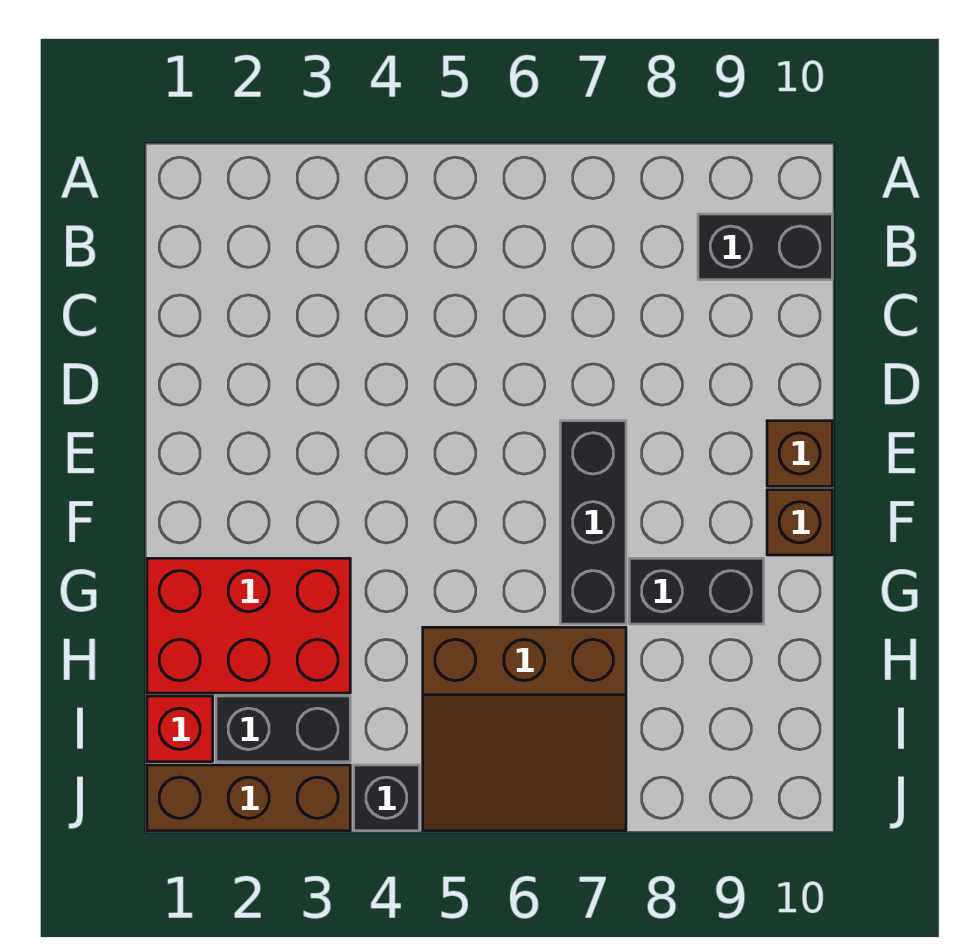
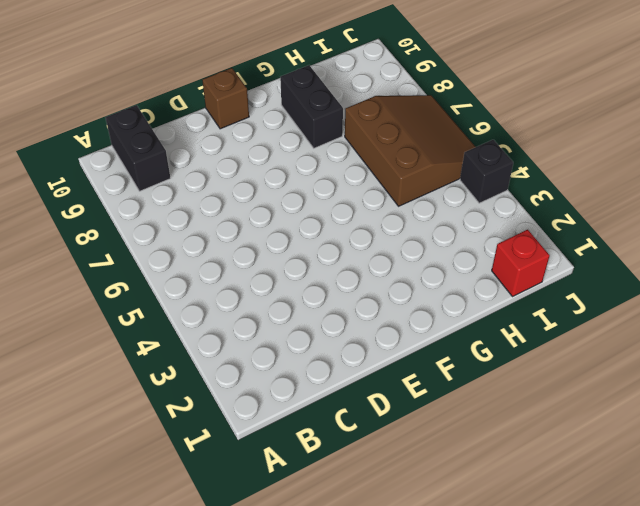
none -> black 1x3 brick [560,421,626,624]
none -> brown 1x1 brick [767,490,832,555]

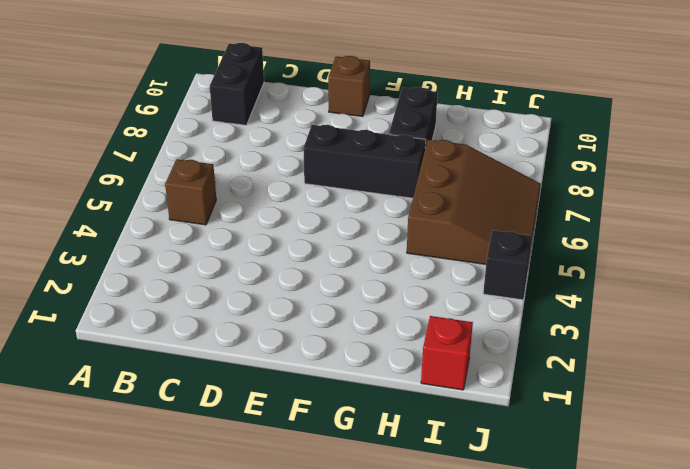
brown 1x1 brick [165,159,216,225] -> brown 1x1 brick moved to [767,490,832,555]
none -> red 2x3 brick [147,558,350,693]
none -> black 1x2 brick [216,696,350,762]

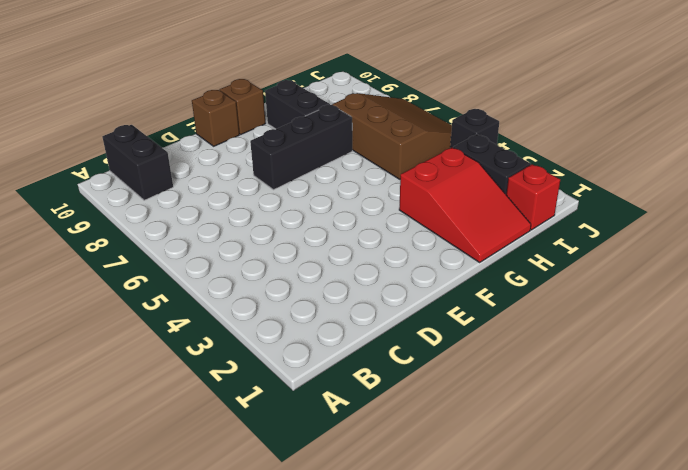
red 2x3 slope [399,148,531,262] -> red 2x3 brick [147,558,350,693]
none -> brown 1x3 brick [147,765,350,831]

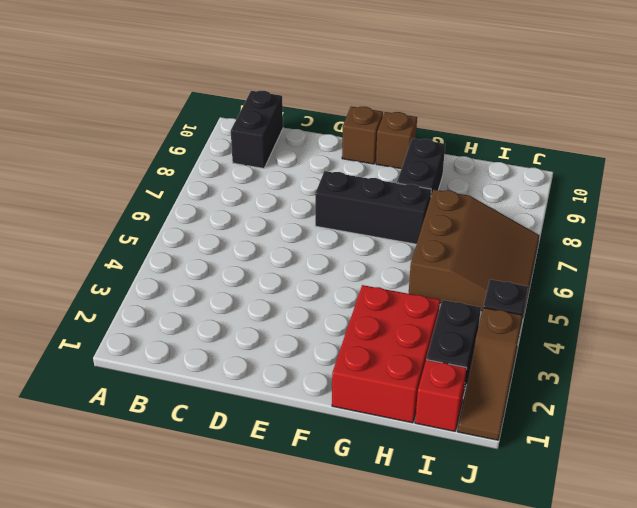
brown 1x3 slope [458,308,522,440] -> brown 1x3 brick [147,765,350,831]

